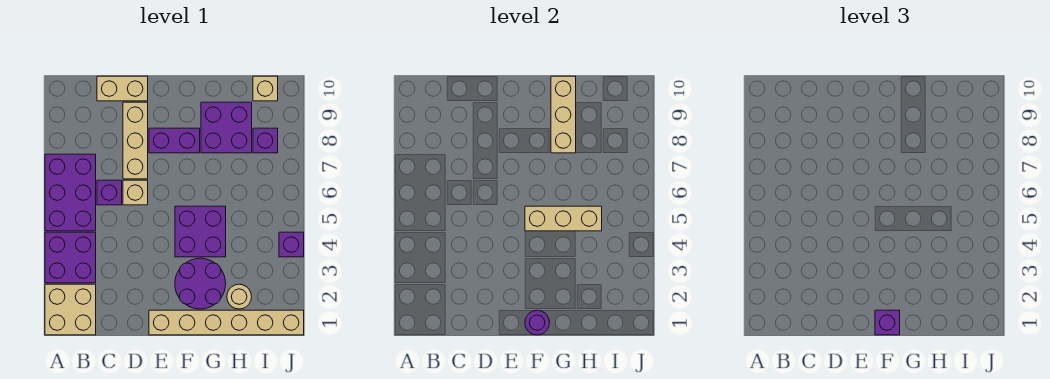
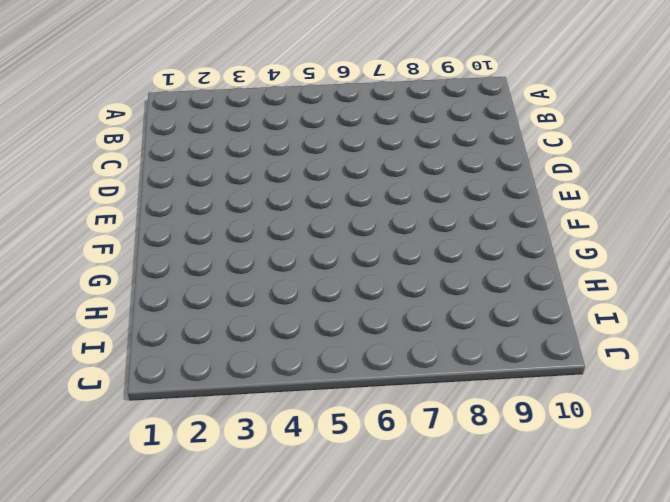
none -> tan 2x2 brick [45,284,96,335]
none -> purple 2x2 brick [45,232,96,283]
none -> purple 2x3 brick [45,154,96,231]

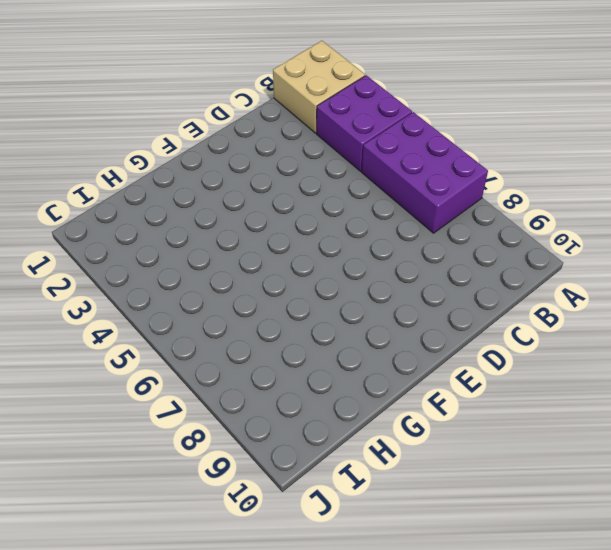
none -> purple 1x1 brick [97,180,122,205]
none -> tan 1x2 brick [97,76,148,101]
none -> tan 1x1 brick [123,180,148,205]

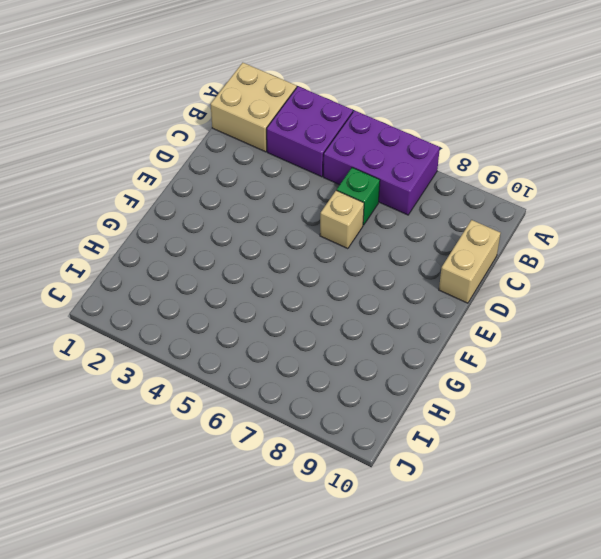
green 1x1 brick [337,167,380,225] -> purple 1x1 brick [97,180,122,205]
none -> tan 1x3 brick [123,102,148,179]
none -> tan 1x6 brick [149,310,304,335]
none -> purple 1x2 brick [149,128,200,153]

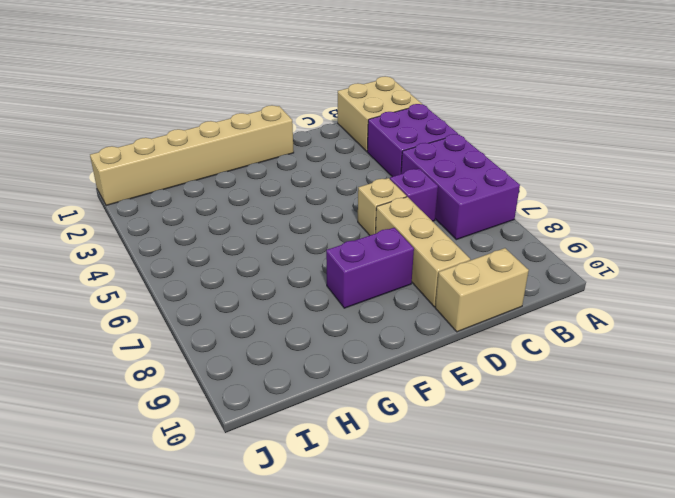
none -> purple 2x2 round brick [175,258,226,309]
none -> purple 2x2 brick [175,206,226,257]
none -> purple 2x2 brick [201,102,252,153]

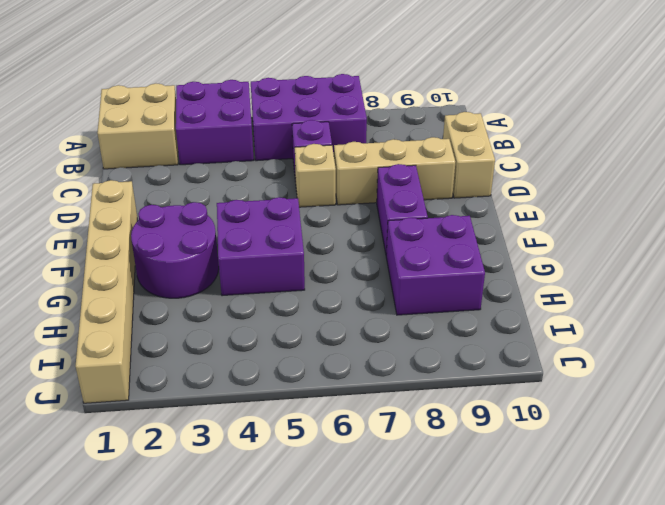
none -> tan 1x1 round brick [227,284,252,309]
none -> purple 1x1 brick [253,128,278,153]
none -> tan 1x1 brick [253,76,278,101]

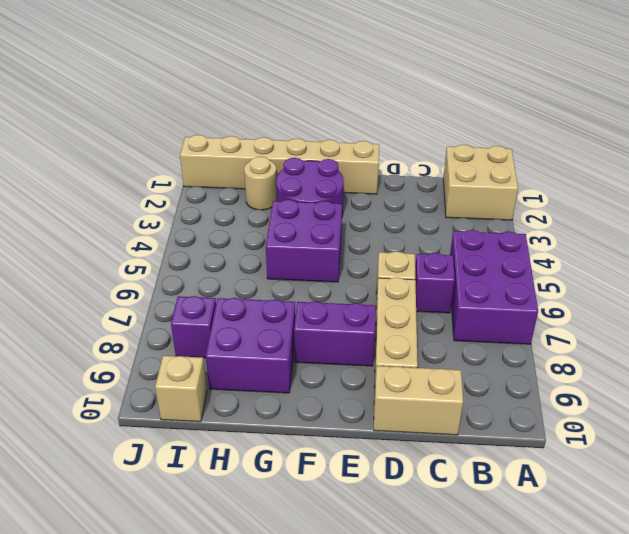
none -> purple 2x2 brick [45,232,96,283]
none -> purple 1x1 brick [279,232,304,257]
none -> purple 1x1 round brick [525,310,550,335]

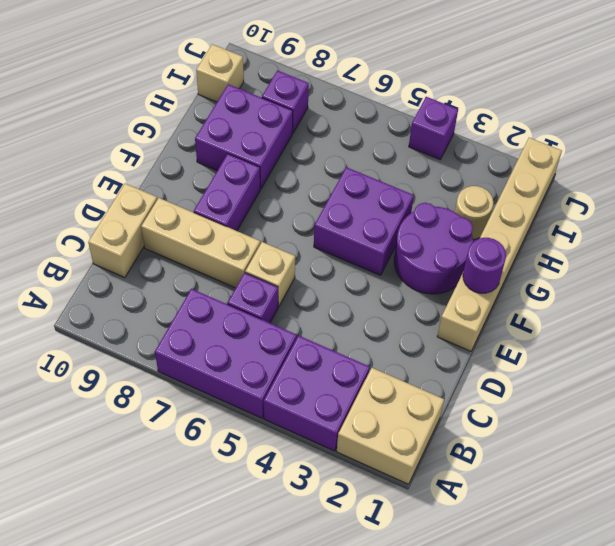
none -> tan 1x3 brick [525,206,602,231]
none -> tan 1x3 brick [551,76,576,153]
none -> purple 1x1 brick [875,310,900,335]

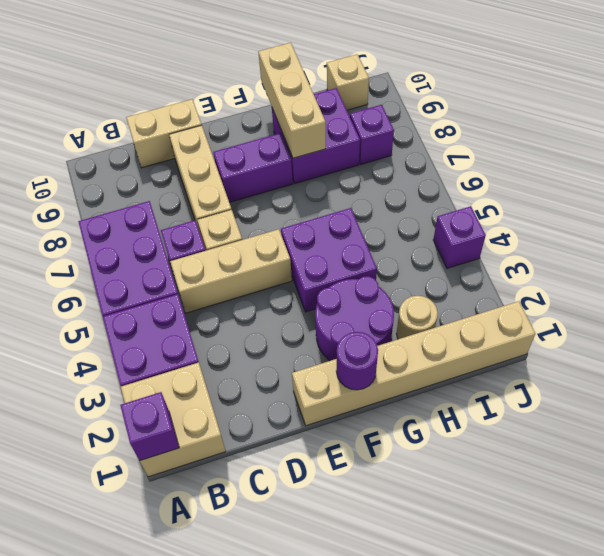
purple 1x1 brick [120,392,179,461] -> purple 1x1 brick moved to [875,310,900,335]
tan 1x3 brick [170,229,292,313] -> tan 1x3 brick moved to [525,206,602,231]

